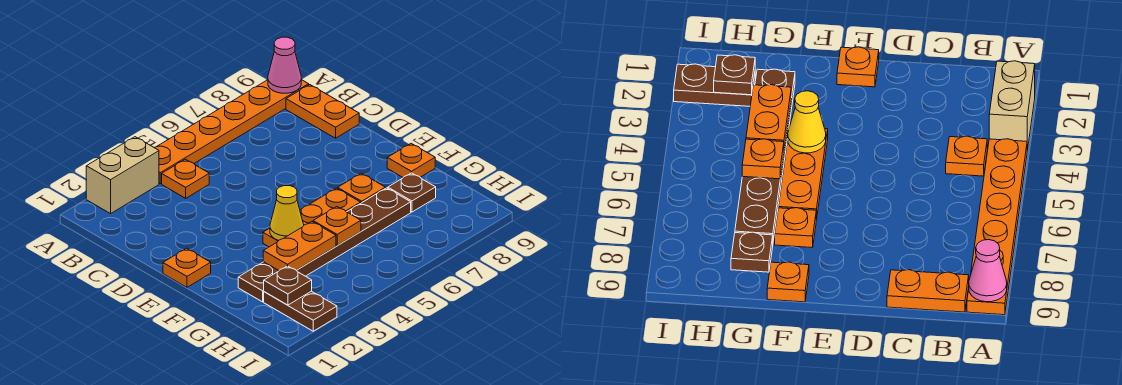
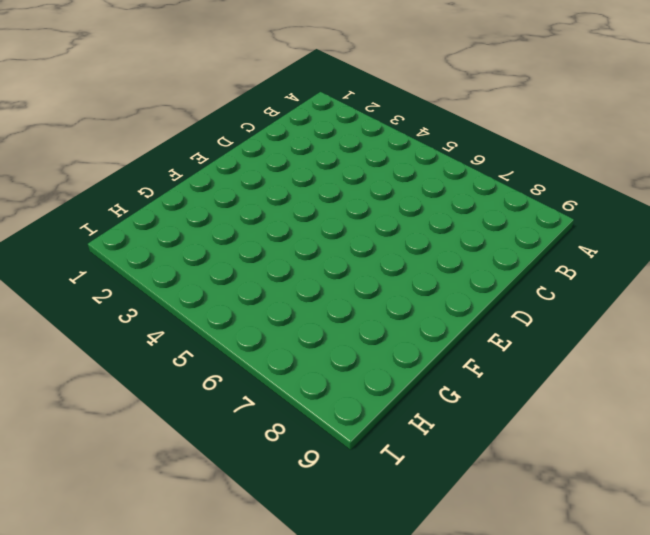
none -> tan 1x2 brick [86,137,159,214]
none -> orange 1x6 plate [154,80,309,184]
none -> orange 1x1 plate [162,159,209,198]

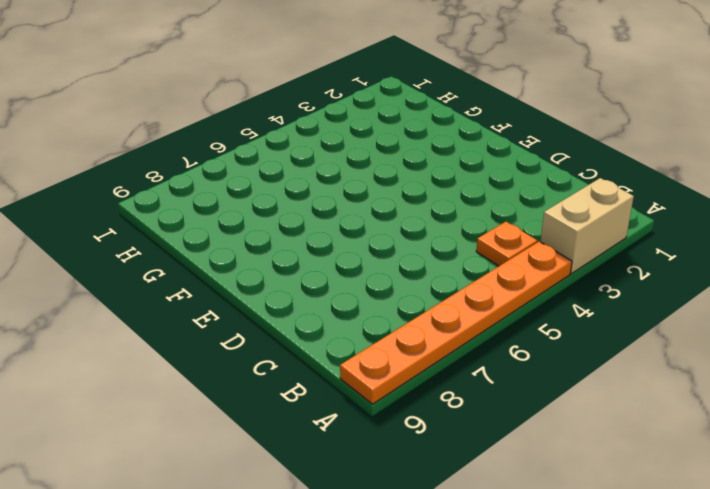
none -> orange 1x2 plate [286,85,359,138]
none -> orange 1x1 plate [163,248,211,287]
none -> orange 1x3 plate [263,188,361,247]

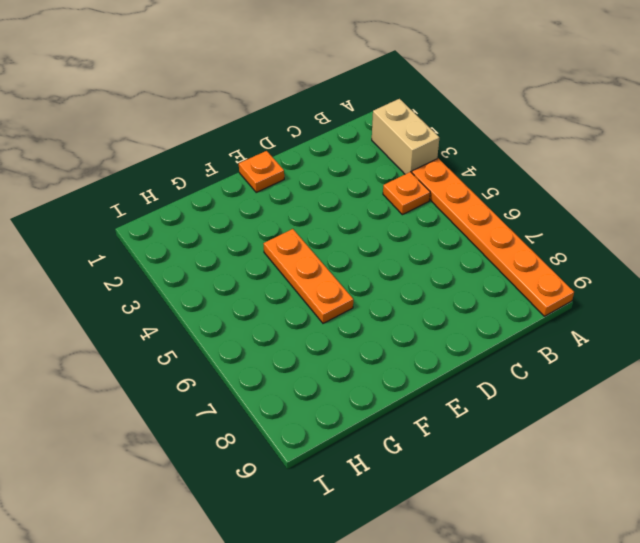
none -> orange 1x2 plate [286,85,359,138]
none -> orange 1x1 plate [338,173,385,203]
none -> orange 1x1 plate [387,143,435,177]

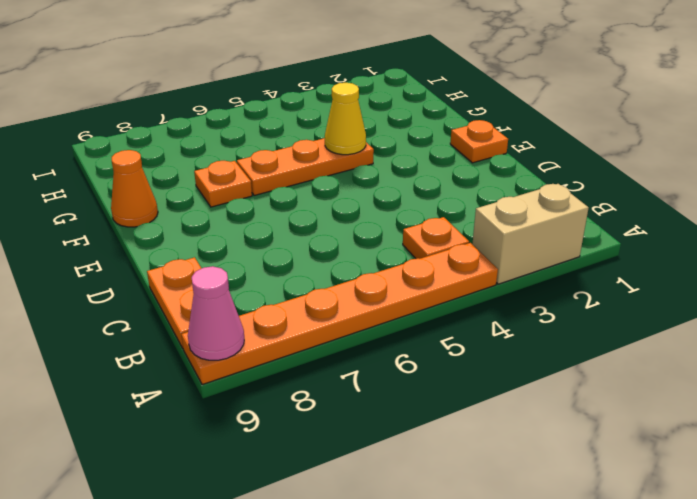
orange 1x1 cone [111,150,158,227] -> orange 1x1 plate [387,143,435,177]
none -> brown 1x6 plate [238,188,411,302]
none -> brown 1x1 plate [388,173,436,212]
none -> brown 1x2 plate [264,291,337,331]

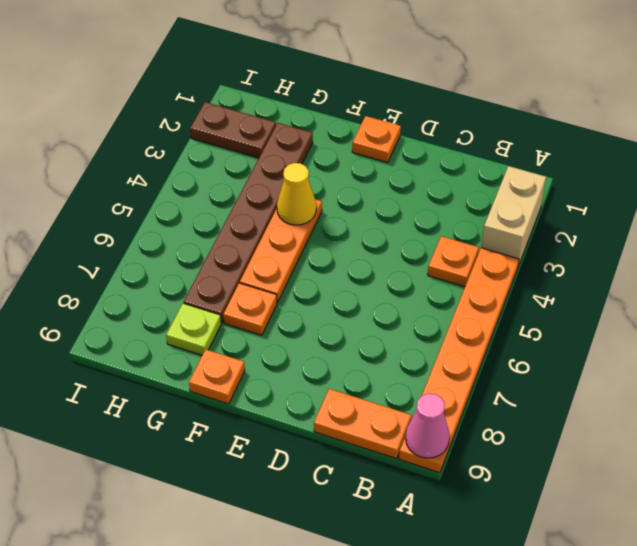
lime 1x1 plate [166,303,221,355] -> brown 1x1 plate [388,173,436,212]
none -> orange 1x2 plate [263,222,336,270]
none -> orange 1x1 plate [313,207,361,246]
none -> brown 1x1 plate [264,266,312,305]

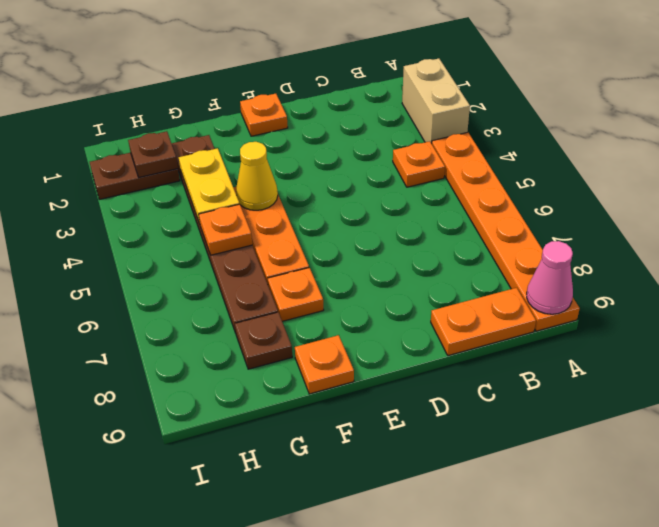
yellow 1x2 plate [179,148,239,223] -> orange 1x2 plate [263,222,336,270]

